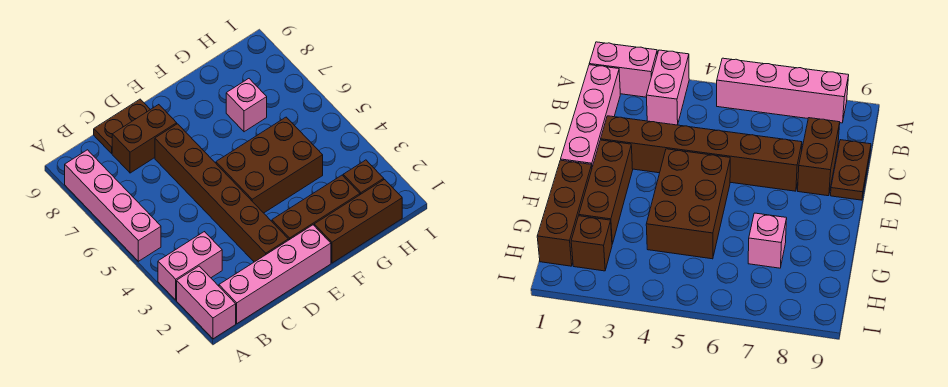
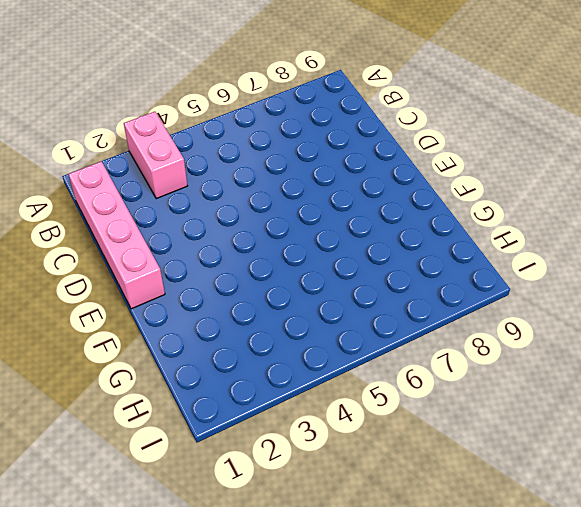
none -> pink 1x2 brick [177,266,236,339]
none -> pink 1x4 brick [65,150,161,261]
none -> brown 1x2 brick [112,105,177,173]

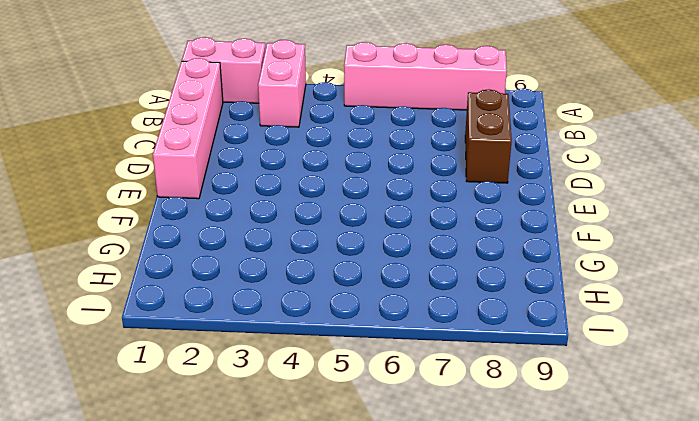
none -> brown 1x2 plate [94,99,150,153]
none -> brown 1x6 brick [155,124,288,262]
none -> brown 1x3 brick [272,175,360,240]

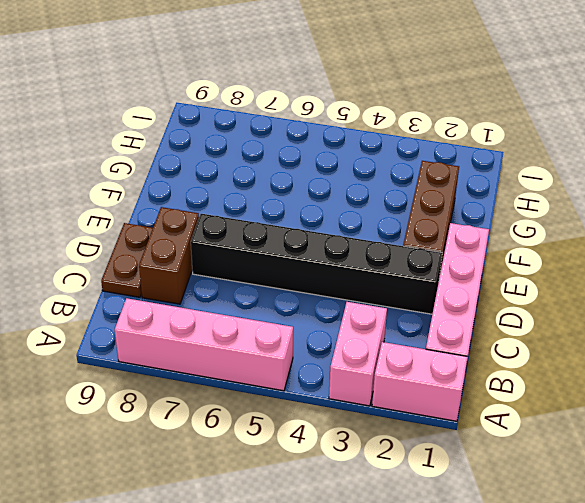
black 1x6 brick [191,214,442,314] -> brown 1x6 brick [155,124,288,262]
none -> brown 2x3 brick [216,117,323,213]
none -> brown 1x3 brick [314,179,402,263]
none -> pink 1x1 brick [226,79,267,132]

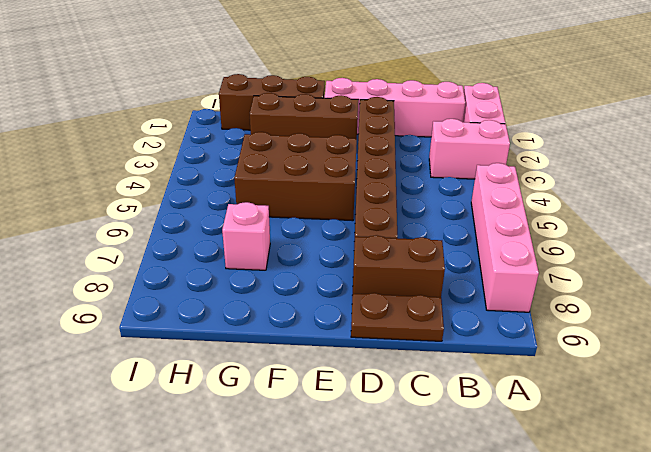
none -> brown 1x1 brick [343,160,384,195]

